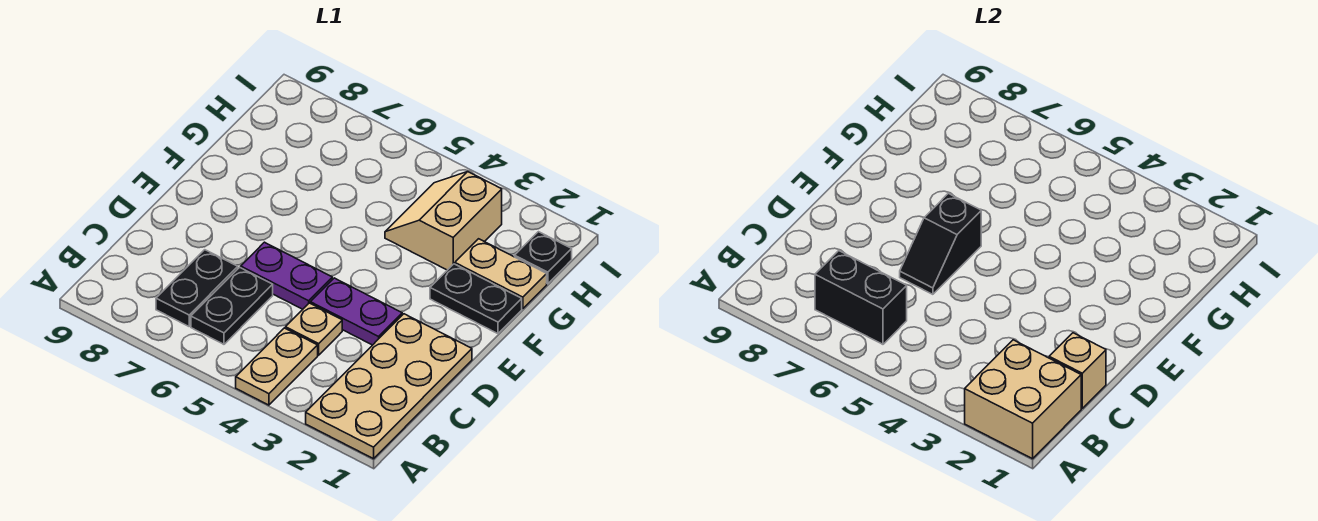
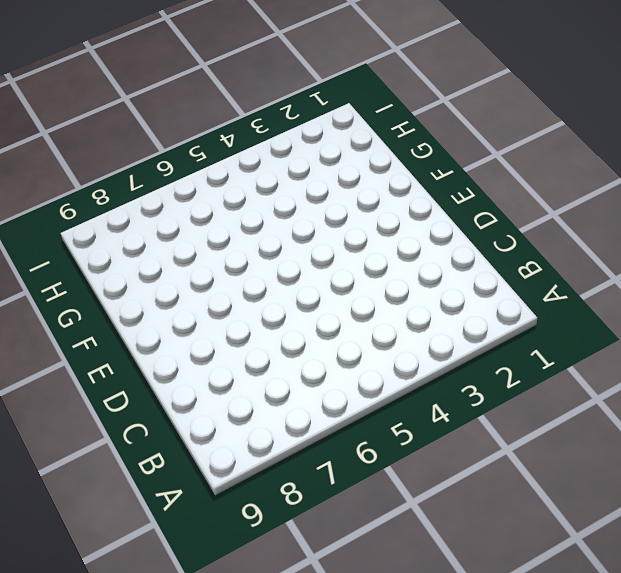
none -> tan 2x4 plate [306,314,472,459]
none -> tan 1x2 plate [236,328,318,405]
none -> black 1x2 plate [191,267,273,344]

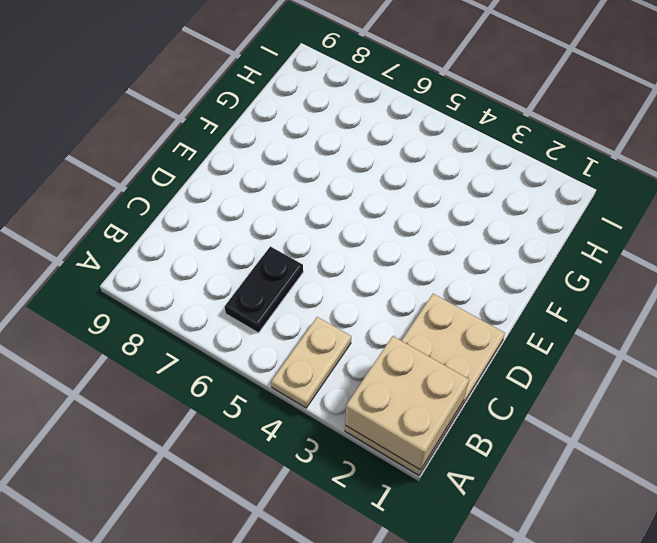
none -> black 1x2 plate [156,250,238,326]
none -> tan 1x1 plate [286,303,342,355]
none -> purple 1x2 plate [310,278,402,345]

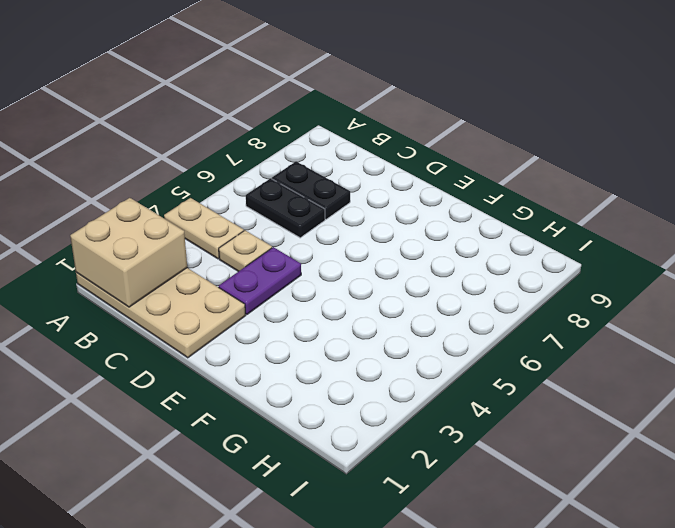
none -> purple 1x2 plate [241,242,332,309]
none -> black 1x2 plate [430,264,522,334]
none -> tan 1x2 plate [455,239,547,309]

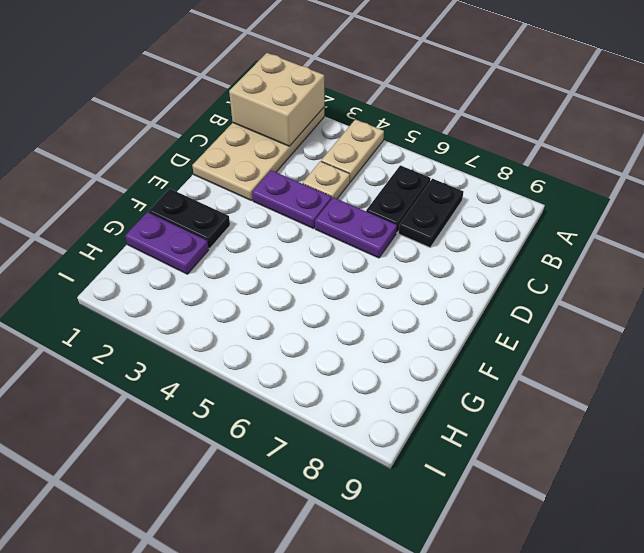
purple 1x2 plate [125,212,209,274] -> tan 1x2 plate [455,239,547,309]
none -> tan 2x2 slope [385,172,502,270]
none -> black 1x1 plate [515,232,572,284]
none -> black 1x2 brick [815,251,907,344]

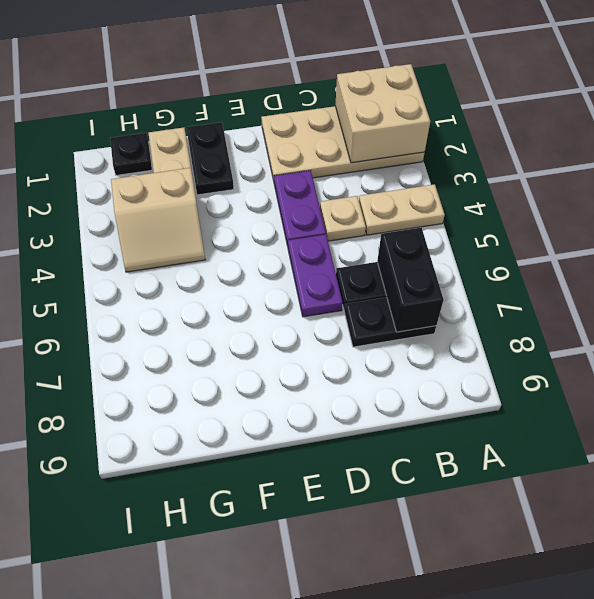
none -> tan 1x1 brick [1049,333,1106,408]
none -> black 1x2 slope [900,193,981,294]

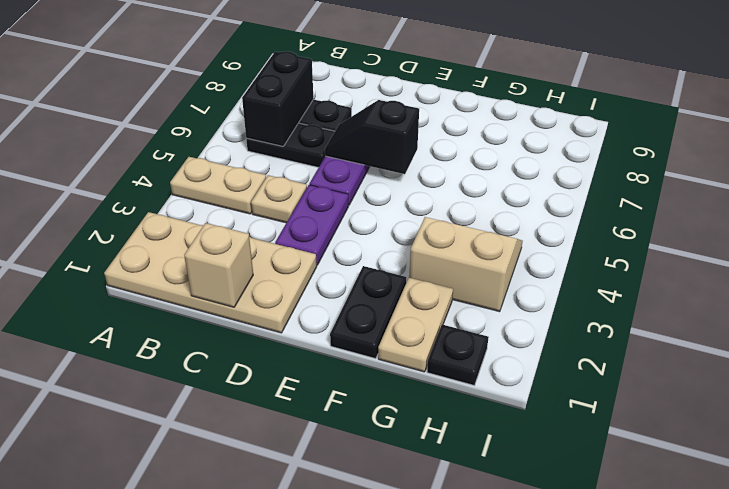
none -> tan 2x2 brick [965,340,1081,459]

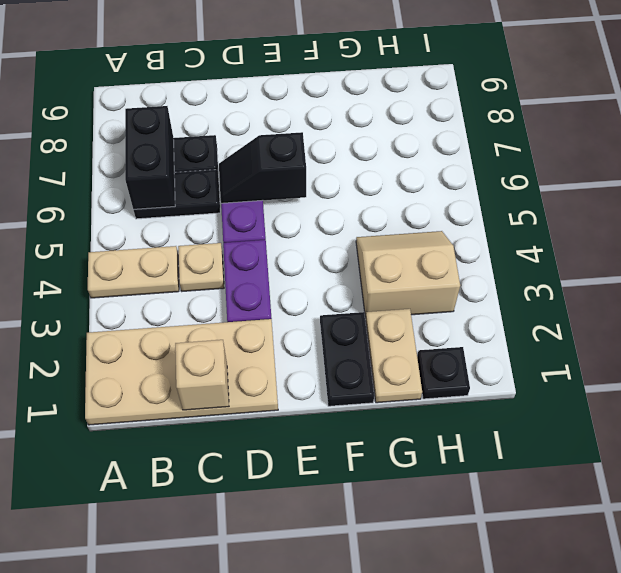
none -> tan 2x2 brick [965,340,1081,459]

